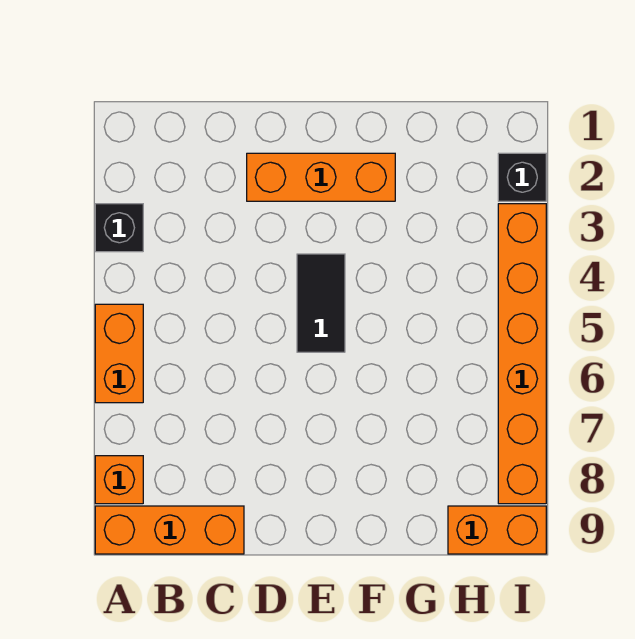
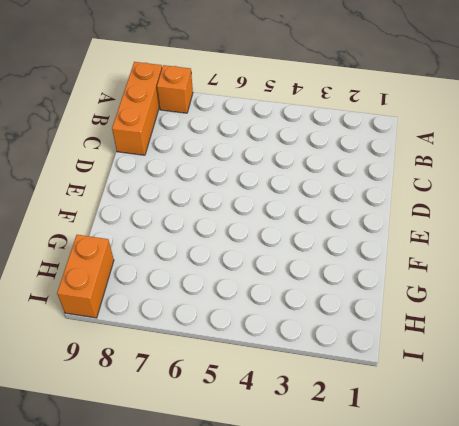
none -> black 1x1 brick [95,204,143,252]
none -> orange 1x2 brick [95,304,143,403]

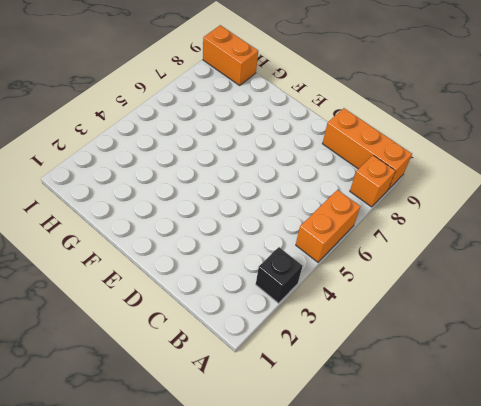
none -> orange 1x3 brick [247,153,395,201]
none -> black 1x2 tile [297,254,345,352]

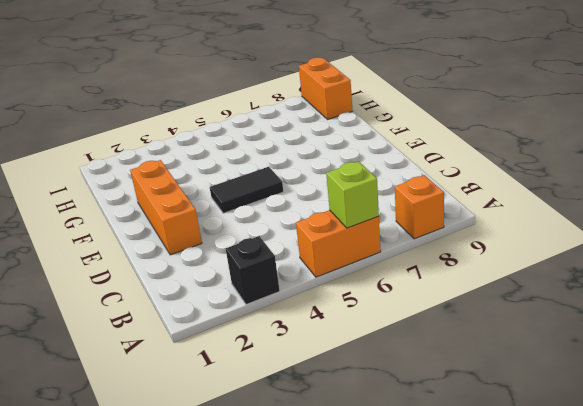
lime 1x1 brick [326,161,379,228] -> none
none -> orange 1x3 brick [95,506,244,554]
none -> black 1x1 brick [498,153,546,201]

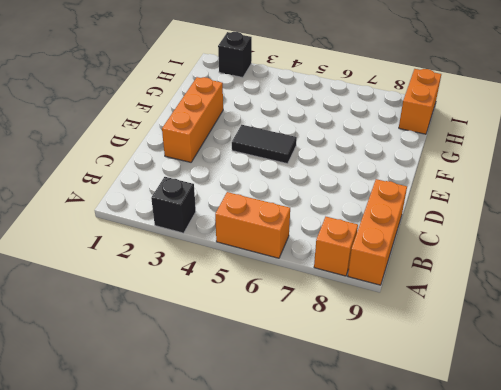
none -> orange 1x6 brick [498,204,546,504]

